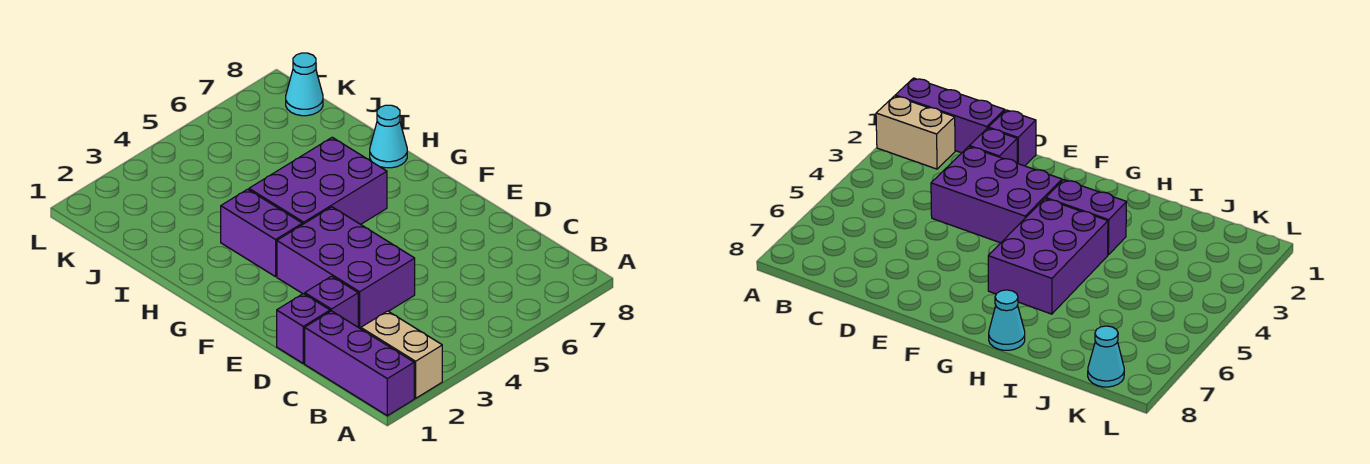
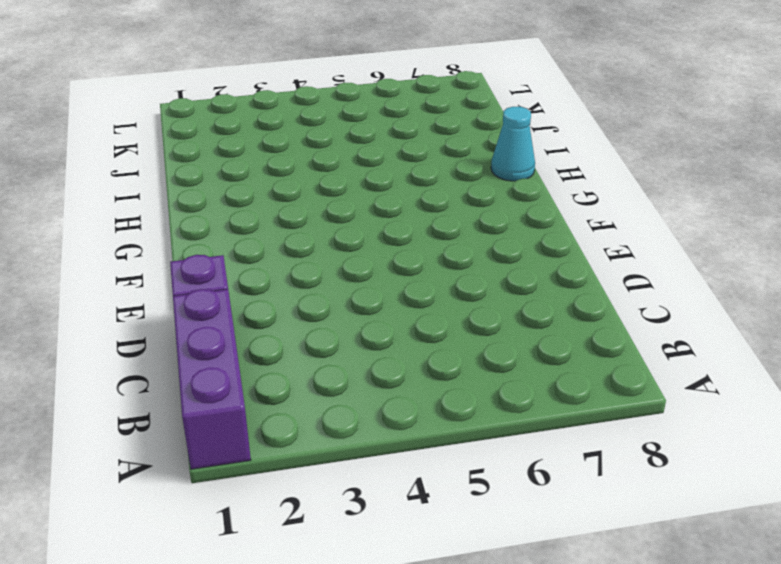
none -> tan 1x2 brick [361,311,442,398]
none -> purple 1x1 brick [305,276,358,327]

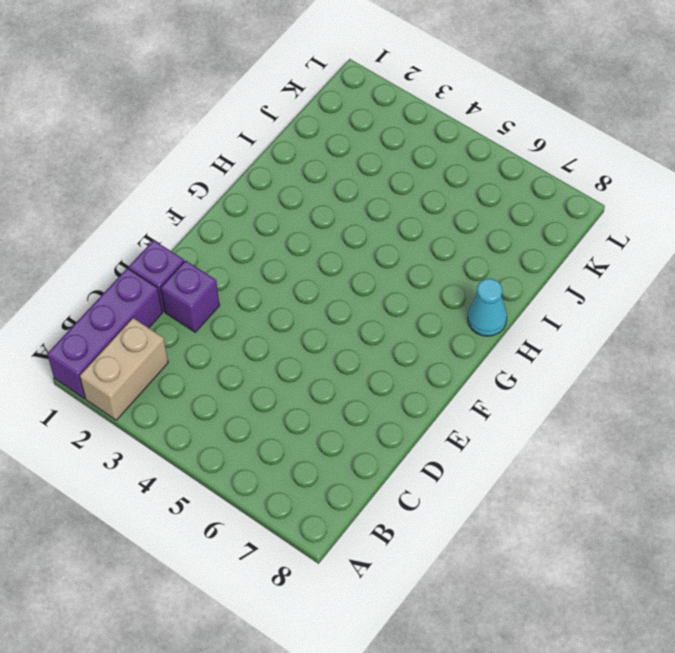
none -> purple 2x3 brick [277,207,415,329]
none -> purple 1x2 brick [221,189,302,277]

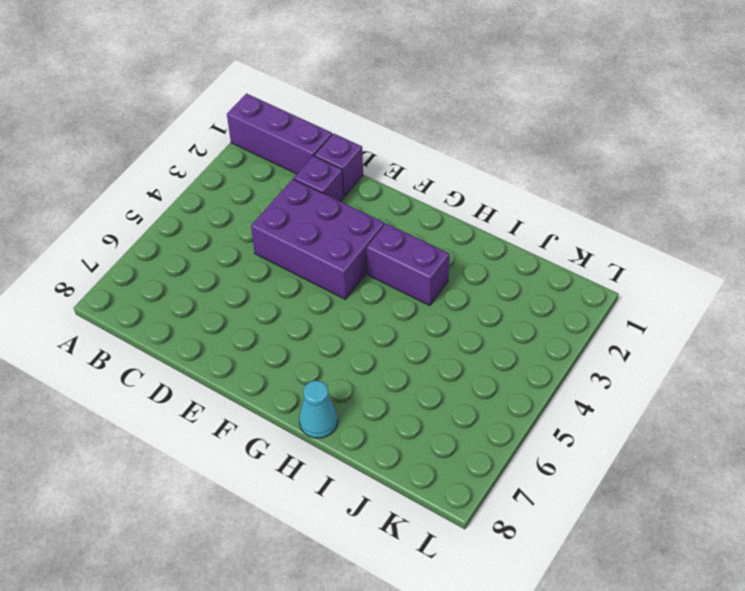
none -> tan 1x2 brick [361,311,442,398]
none -> purple 2x3 brick [249,137,387,225]

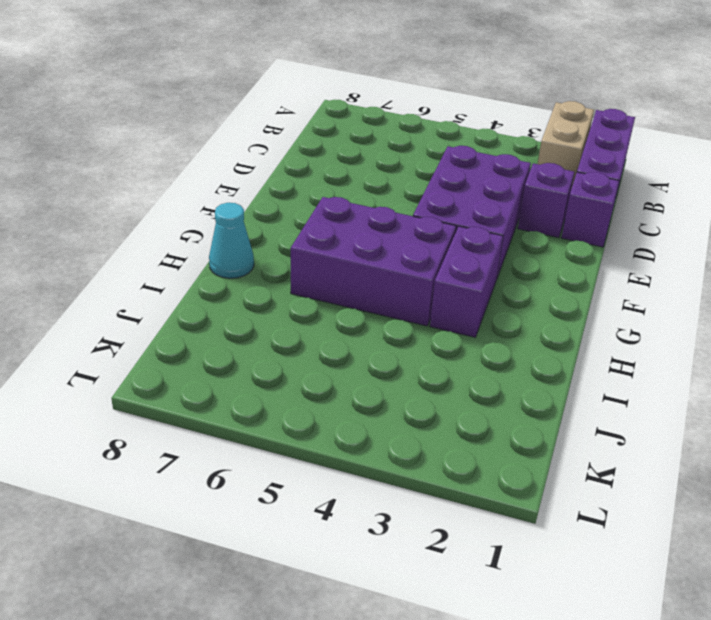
none -> cyan 1x1 cone [286,53,323,116]

